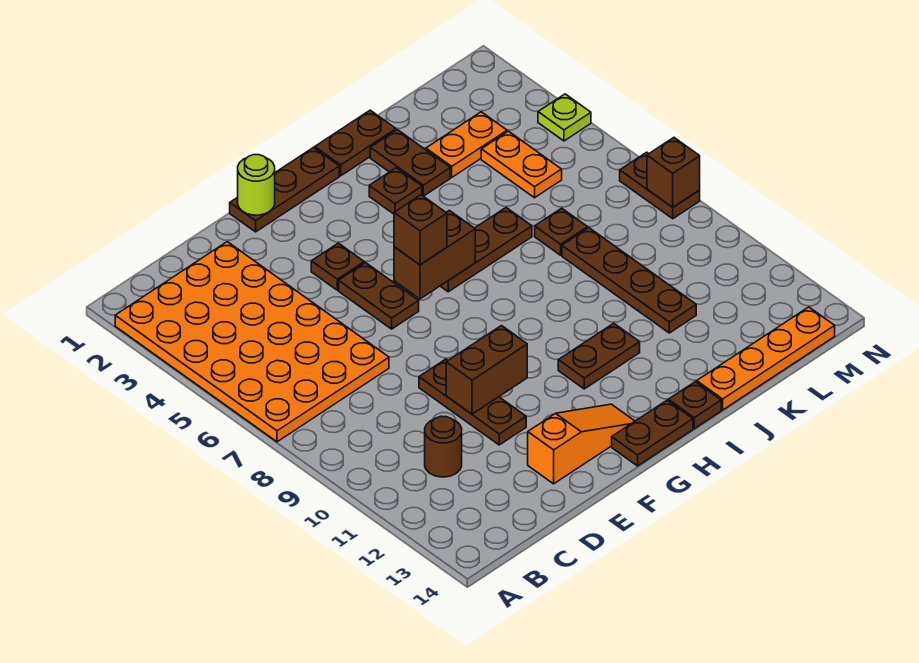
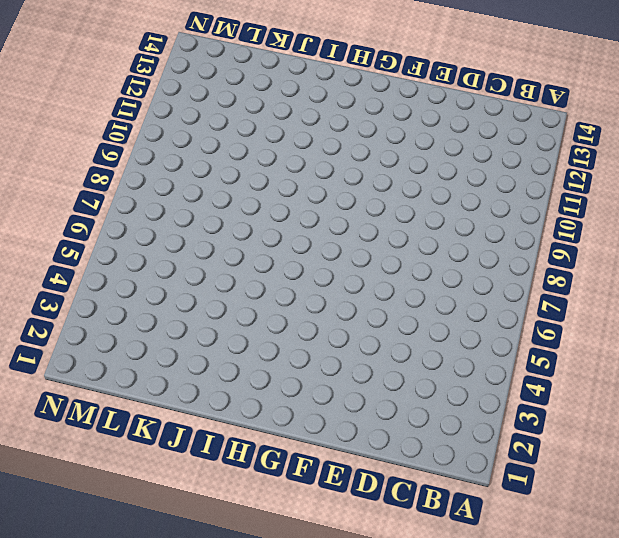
none -> orange 4x6 plate [115,242,389,442]
none -> brown 1x1 round brick [425,416,462,477]
none -> brown 1x3 plate [419,359,526,445]

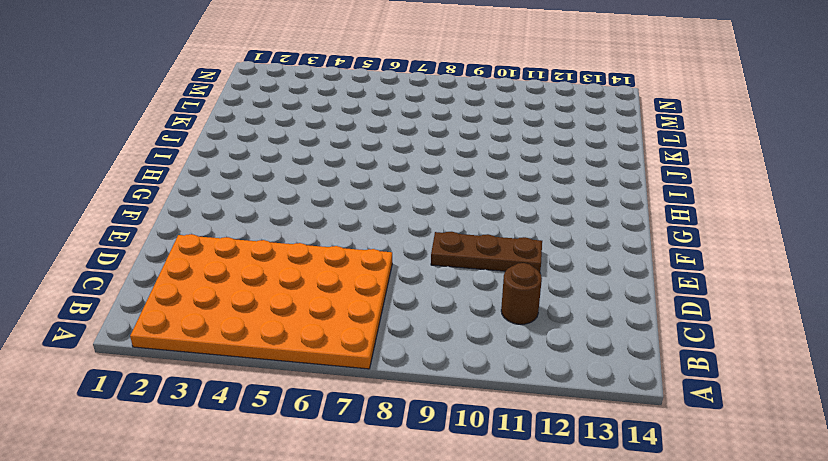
none -> orange 1x3 slope [528,404,635,484]
none -> brown 1x3 plate [230,148,339,232]
none -> brown 1x1 plate [311,243,364,290]

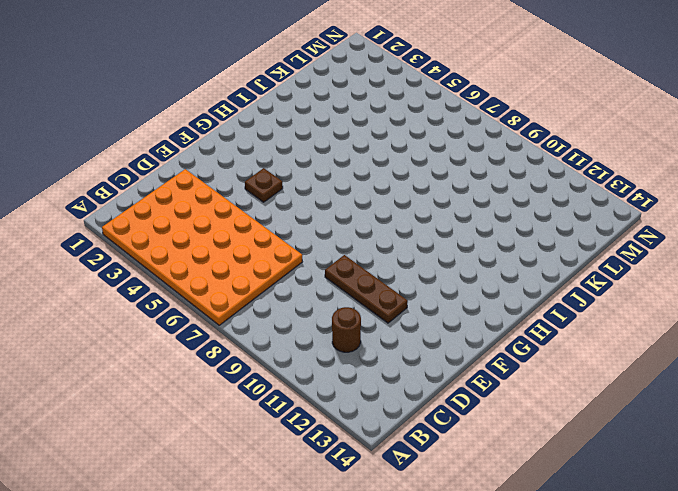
none -> orange 1x3 slope [528,404,635,484]
none -> brown 1x3 plate [230,148,339,232]
none -> brown 1x2 plate [339,263,419,329]

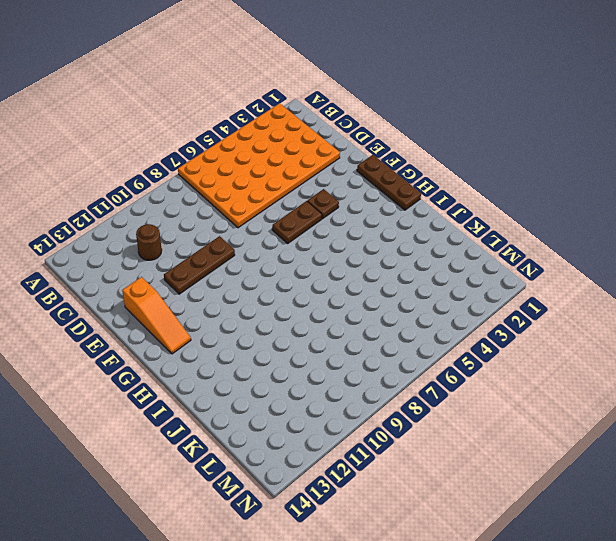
none -> brown 1x2 plate [612,401,693,466]
none -> brown 1x3 plate [441,208,532,292]
none -> brown 1x2 plate [558,323,640,389]

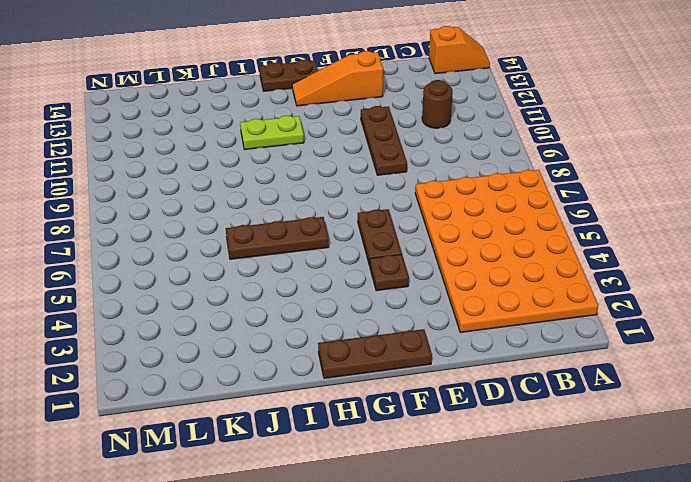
orange 1x2 slope [429,26,490,74] -> none
lime 1x2 plate [240,116,304,150] -> brown 1x2 plate [558,323,640,389]
none -> brown 1x2 plate [315,110,396,176]
none -> brown 1x1 plate [369,168,422,214]
none -> brown 1x1 plate [668,382,721,429]

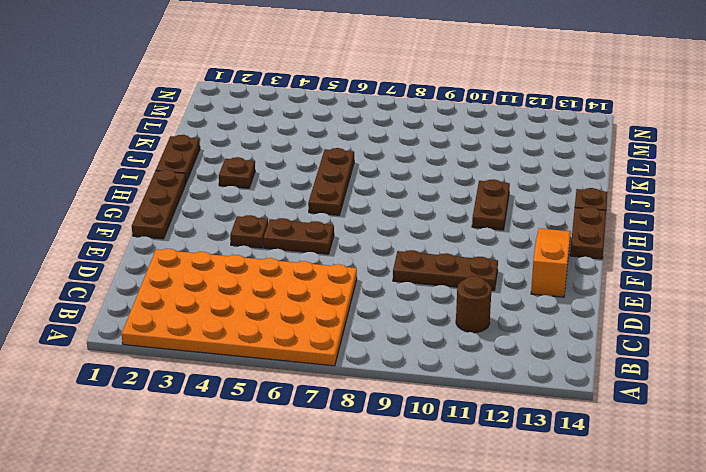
none -> brown 1x2 plate [370,130,450,196]
none -> orange 1x4 plate [697,307,835,410]
none -> orange 1x2 plate [426,112,507,177]

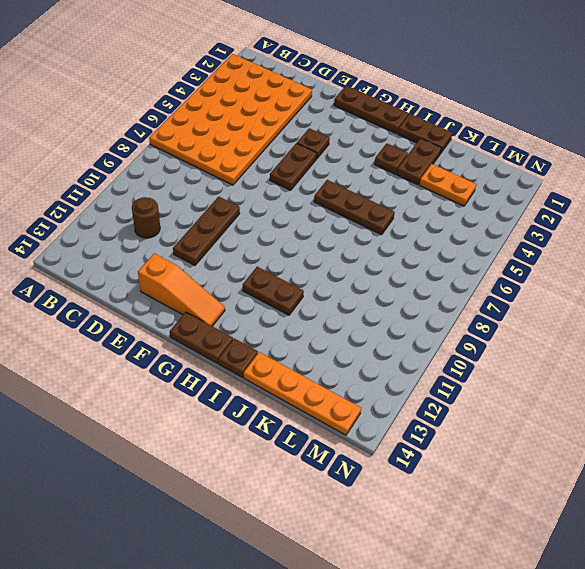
none -> brown 1x1 plate [535,208,588,255]
none -> brown 1x4 plate [562,228,696,333]
none -> orange 1x2 plate [481,131,562,198]

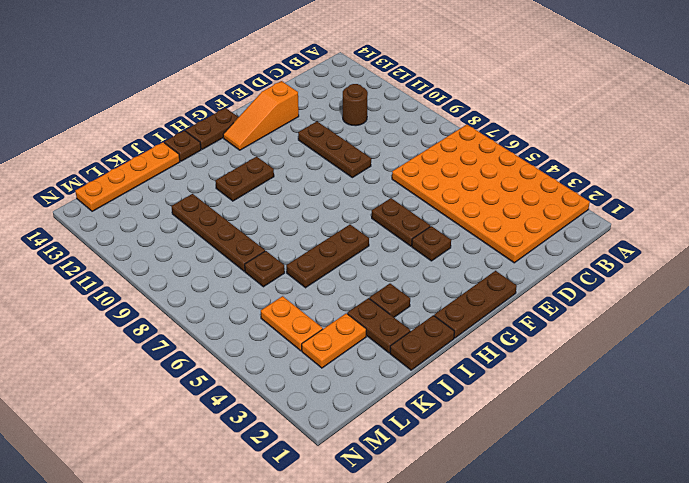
none -> lime 1x1 plate [538,94,591,141]
none -> brown 1x2 plate [620,152,700,219]
none -> brown 1x2 brick [446,326,527,414]

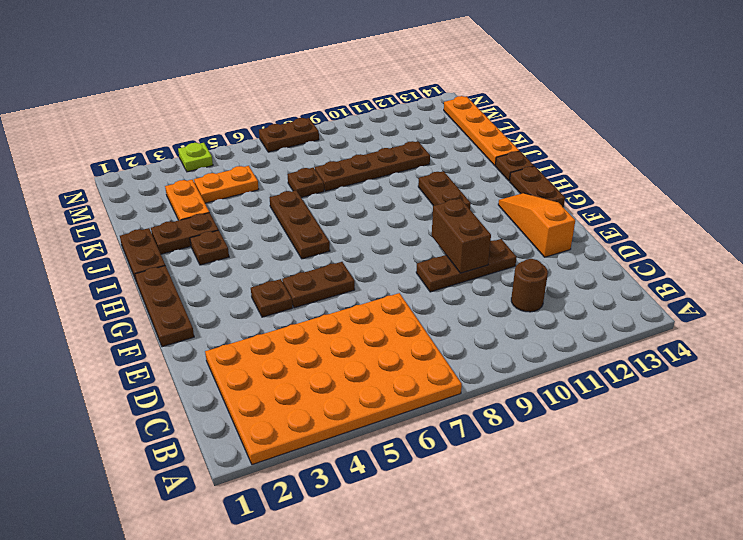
none -> lime 1x1 round brick [238,155,275,215]
none -> brown 1x2 brick [394,210,475,299]
none -> brown 1x1 brick [647,138,700,207]

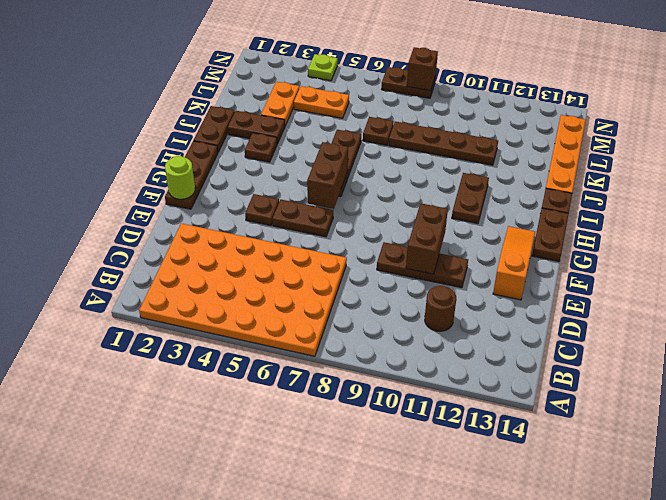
none -> brown 1x1 brick [394,195,447,265]

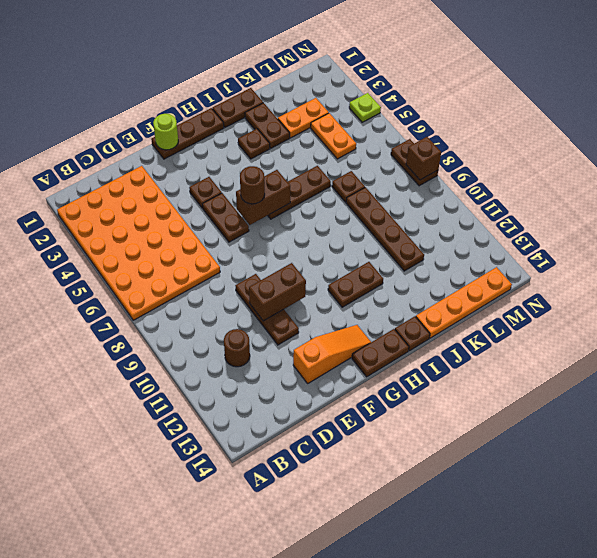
brown 1x1 round brick [240,166,265,204] -> brown 1x1 brick [394,195,447,265]

